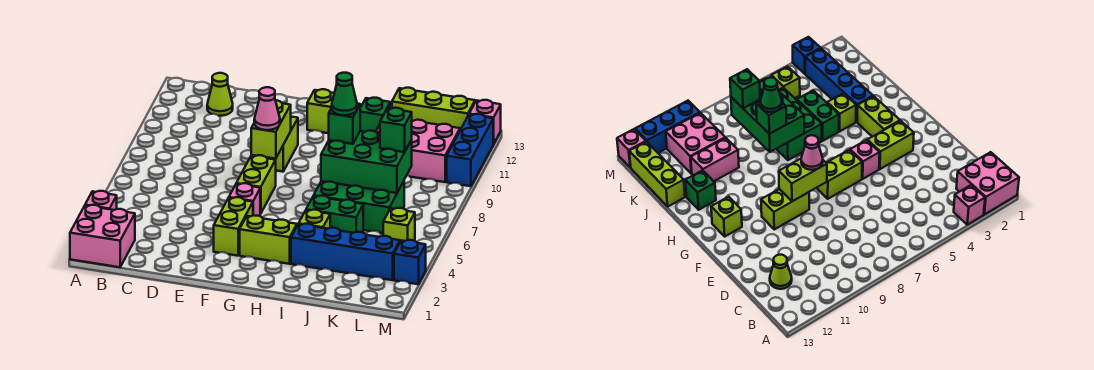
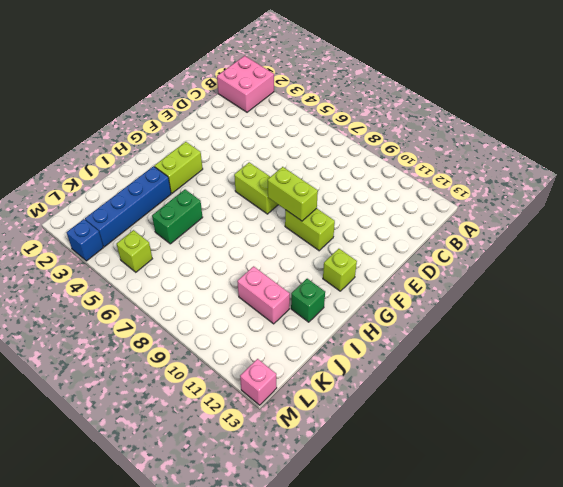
none -> pink 1x1 brick [85,191,117,210]
none -> lime 1x1 cone [207,73,233,116]
none -> lime 1x2 brick [214,197,253,256]

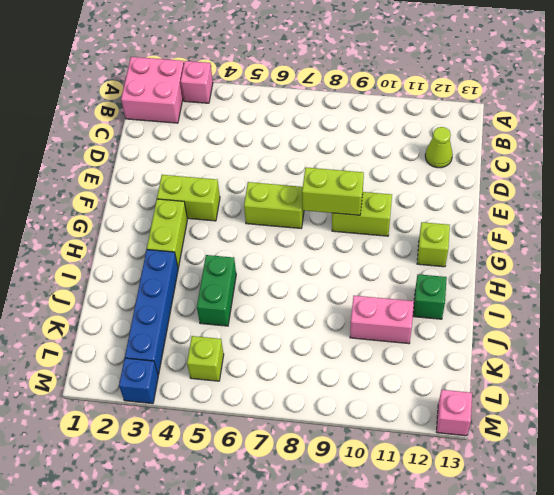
none -> pink 1x1 brick [229,183,260,216]
none -> lime 1x1 brick [299,210,330,229]
none -> green 2x3 brick [314,181,404,233]

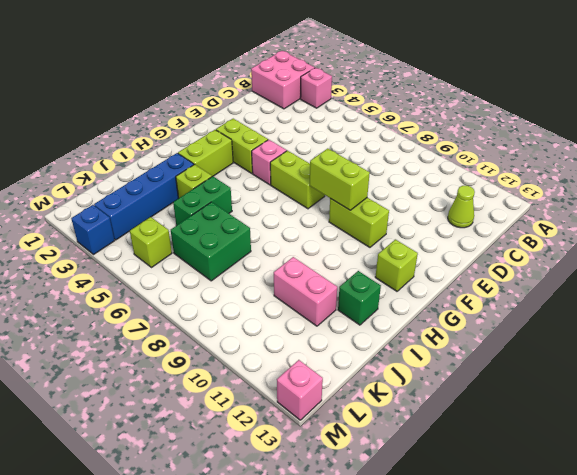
green 2x2 brick [171,202,251,281] -> green 2x3 brick [314,181,404,233]
none -> lime 1x3 brick [392,88,475,130]
none -> pink 2x2 brick [407,120,460,182]
none -> blue 1x3 brick [447,114,493,186]

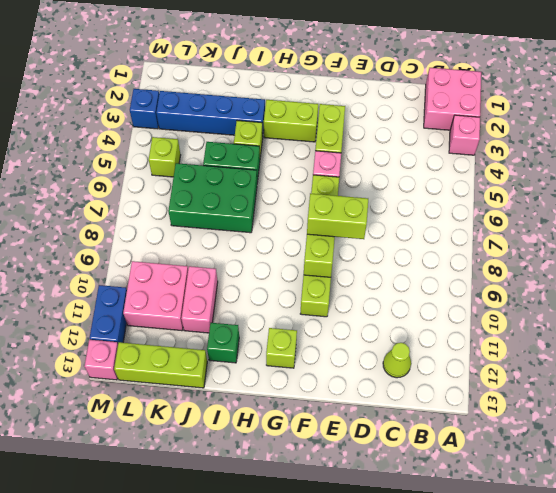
lime 1x2 brick [307,193,368,239] -> pink 1x1 cone [254,87,280,130]
blue 1x2 brick [90,285,127,343] -> blue 1x3 brick [447,114,493,186]
none -> green 2x3 brick [321,131,412,193]
none -> green 1x1 brick [329,103,361,144]
none -> green 1x1 brick [380,108,412,152]

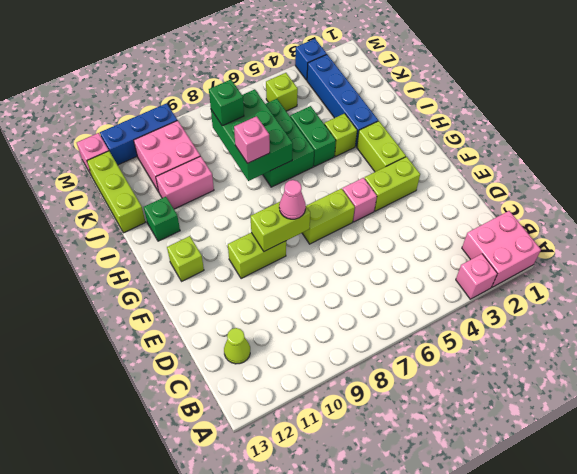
pink 1x1 brick [234,116,270,163] -> green 1x1 brick [329,103,361,144]
none -> green 1x1 cone [332,73,357,115]

